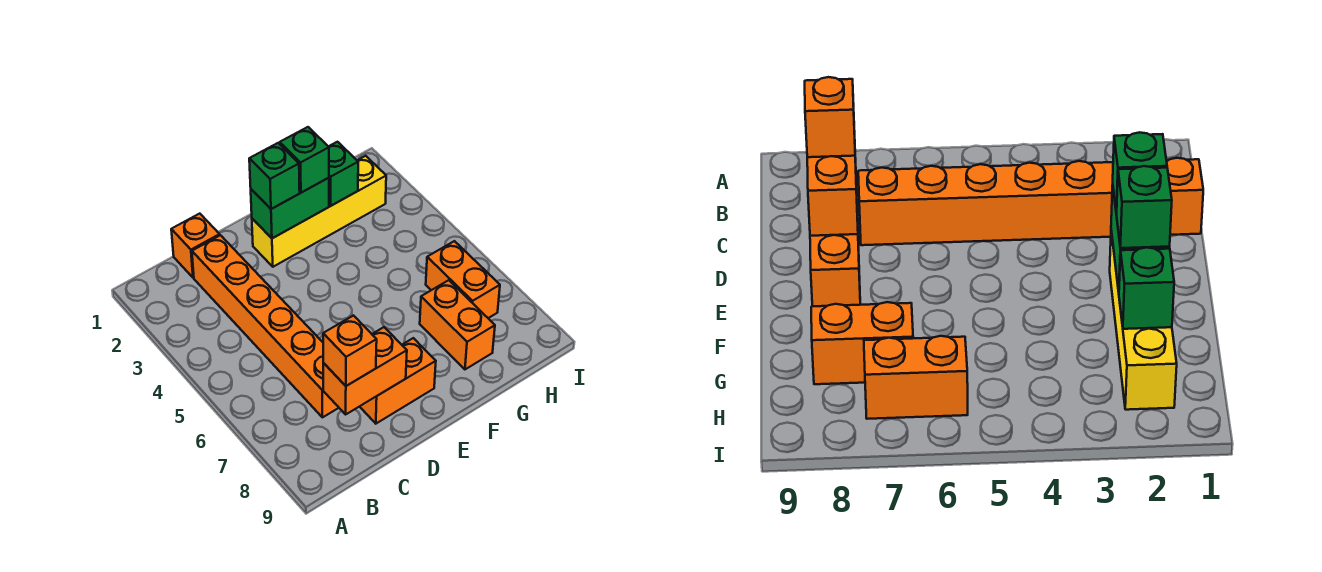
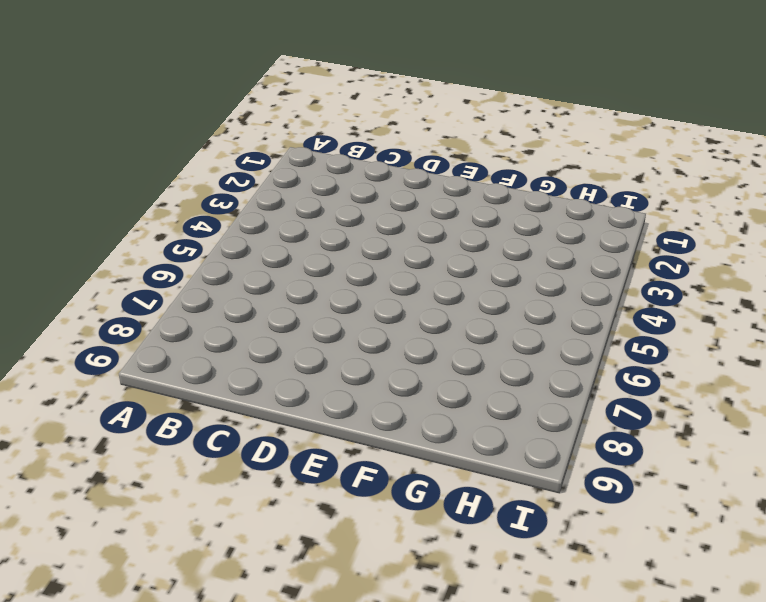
none -> orange 1x1 brick [171,214,220,278]
none -> orange 1x6 brick [192,235,339,417]
none -> orange 1x2 brick [360,338,436,424]

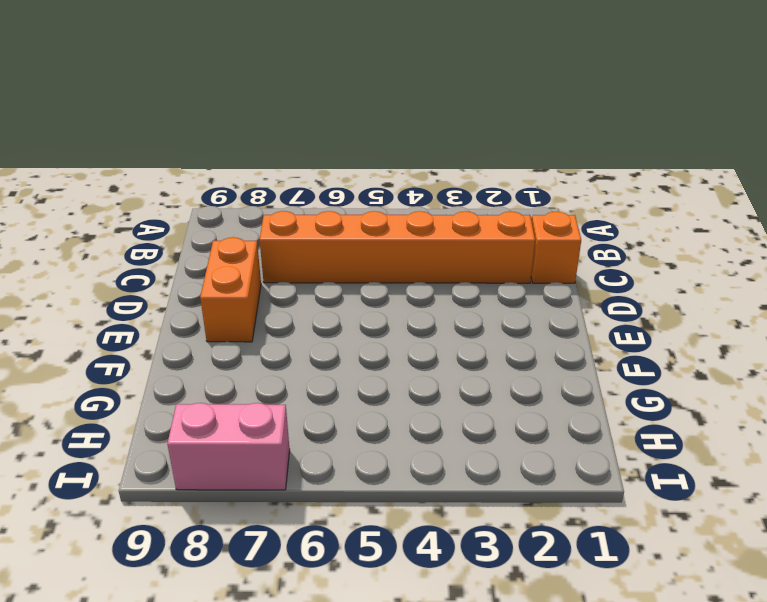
pink 1x2 brick [167,403,290,490] -> none
none -> yellow 1x4 brick [252,156,386,267]
none -> orange 1x2 brick [420,280,495,369]
none -> orange 1x2 brick [426,241,500,318]

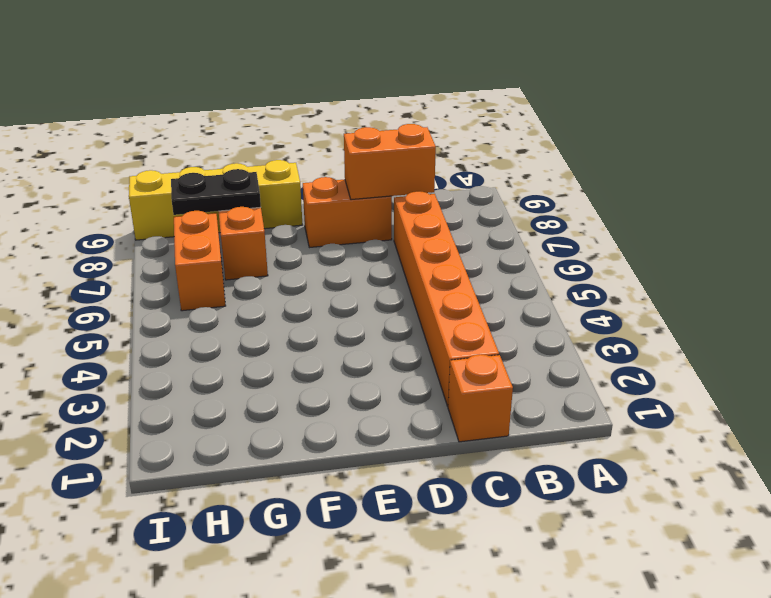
yellow 1x4 brick [129,160,302,240] -> yellow 1x4 brick moved to [252,156,386,267]
black 1x2 plate [171,169,261,215] -> none
none -> green 1x2 brick [251,178,329,238]
none -> green 1x1 brick [328,142,358,206]
none -> orange 1x1 brick [323,316,377,386]

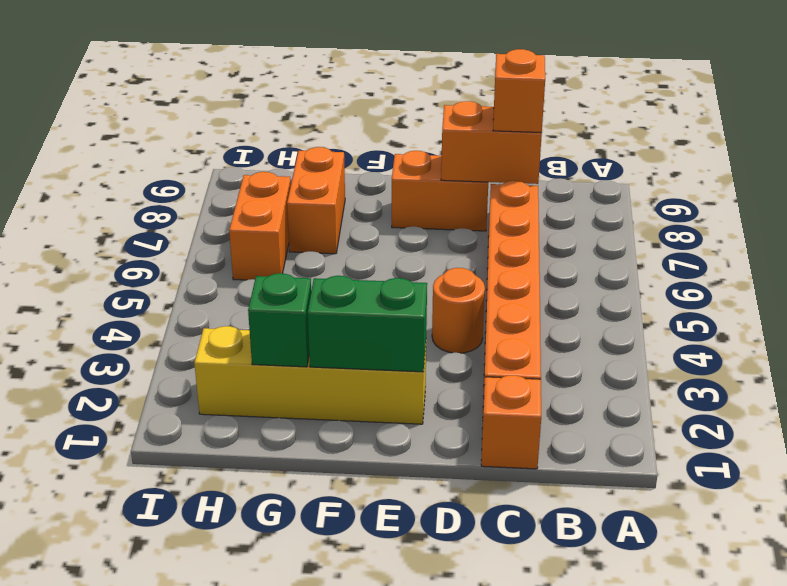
orange 1x1 round brick [432,268,485,353] -> none
none -> green 1x1 brick [249,143,300,209]
none -> green 1x1 brick [280,127,329,193]

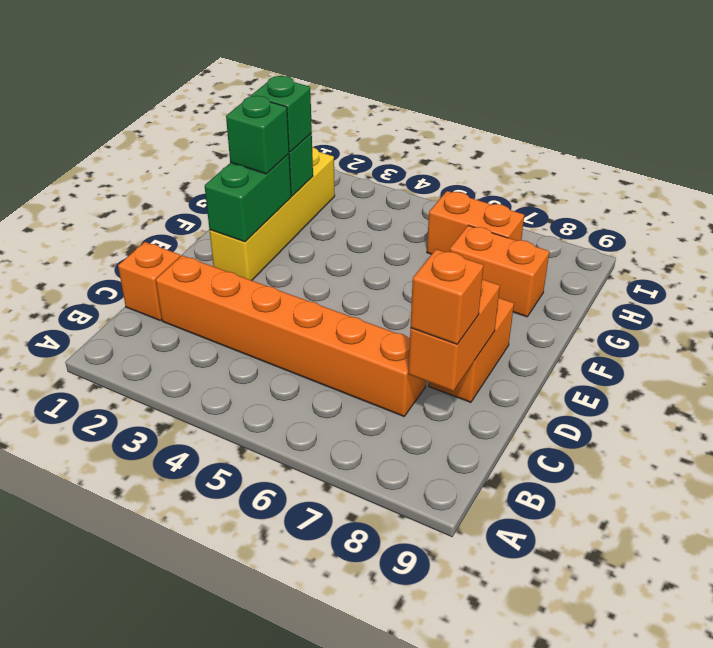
green 1x1 brick [251,76,312,152] -> green 1x1 brick moved to [249,143,300,209]

